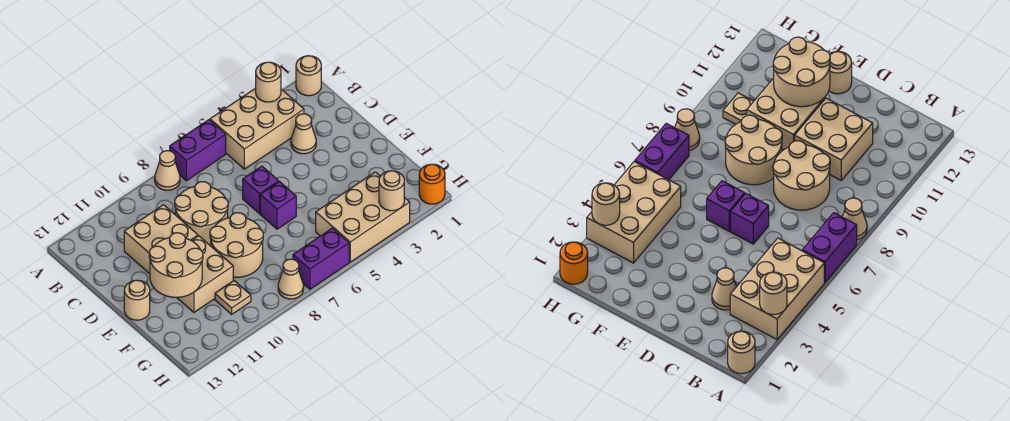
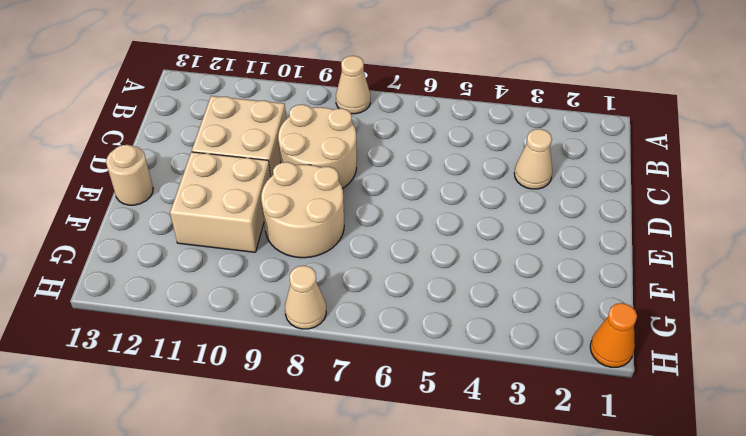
orange 1x1 cone [590,303,637,367] -> orange 1x1 round brick [419,164,445,204]
none -> tan 1x1 round brick [296,56,321,96]
none -> tan 2x3 brick [210,88,304,169]
none -> purple 1x2 brick [170,120,226,181]

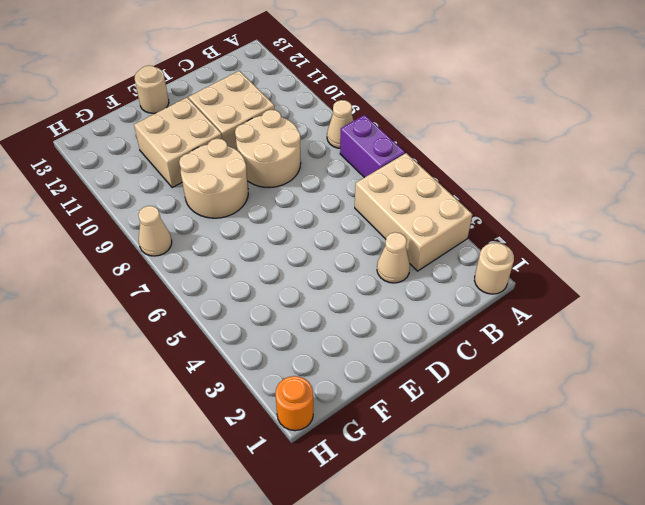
none -> purple 1x1 brick [243,166,279,214]
none -> purple 1x1 brick [260,182,296,229]
none -> tan 2x3 brick [316,172,410,262]

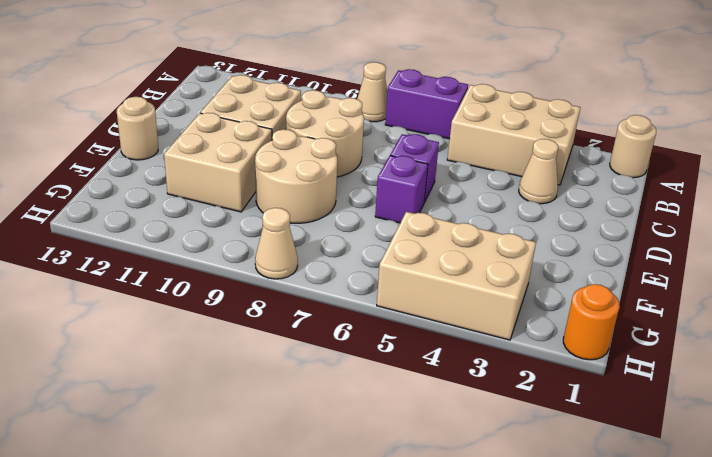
none -> tan 1x1 plate [215,281,251,314]
none -> purple 1x2 brick [293,228,349,289]
none -> tan 1x1 round brick [256,62,281,102]

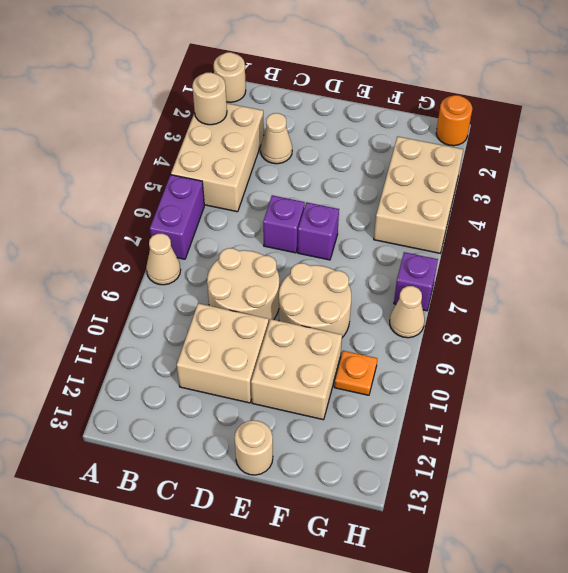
orange 1x1 plate [334,351,377,395] -> tan 1x1 plate [215,281,251,314]
purple 1x1 brick [394,252,438,311] -> purple 1x2 brick [293,228,349,289]
none -> tan 2x2 round brick [149,233,203,297]
none -> tan 1x1 round brick [379,171,404,211]

